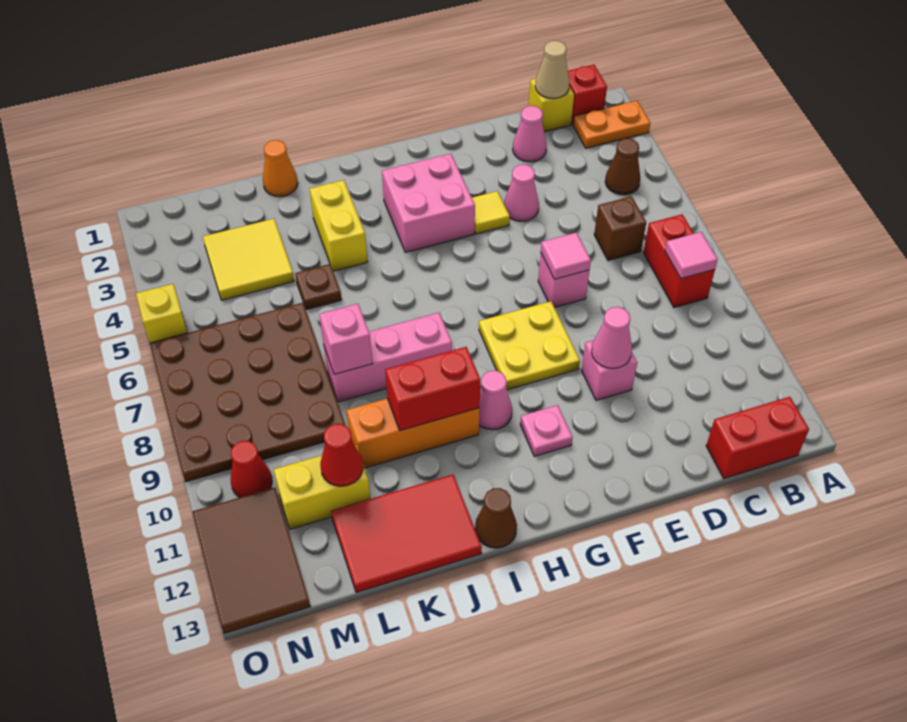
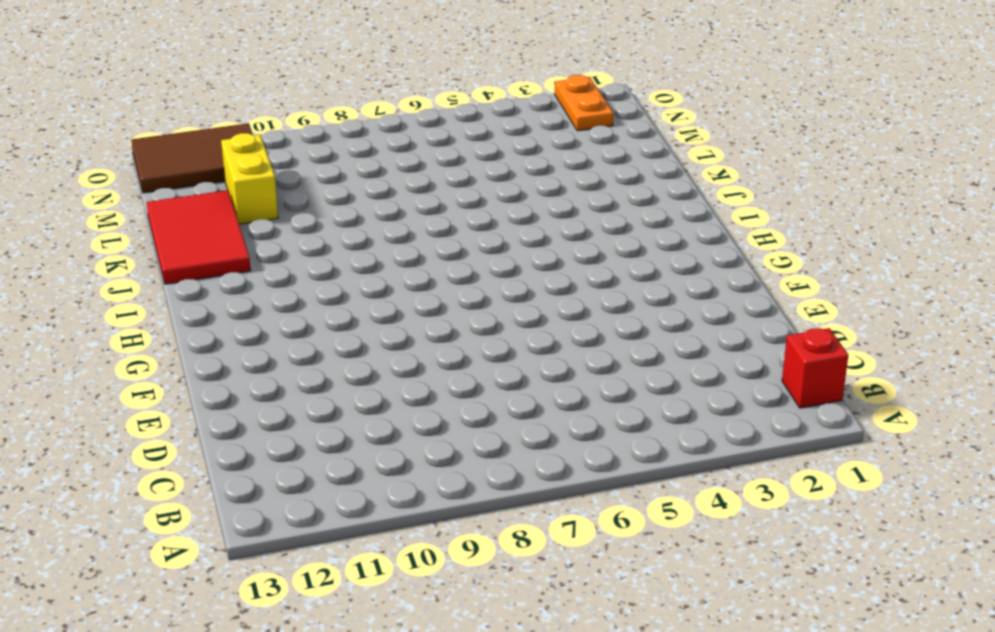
orange 1x2 plate [555,75,613,131] -> orange 1x2 plate moved to [573,101,651,148]
none -> brown 1x1 cone [605,138,640,195]
none -> red 1x2 brick [643,214,715,308]
none -> red 1x2 brick [706,397,809,478]
none -> yellow 1x1 brick [529,78,574,132]

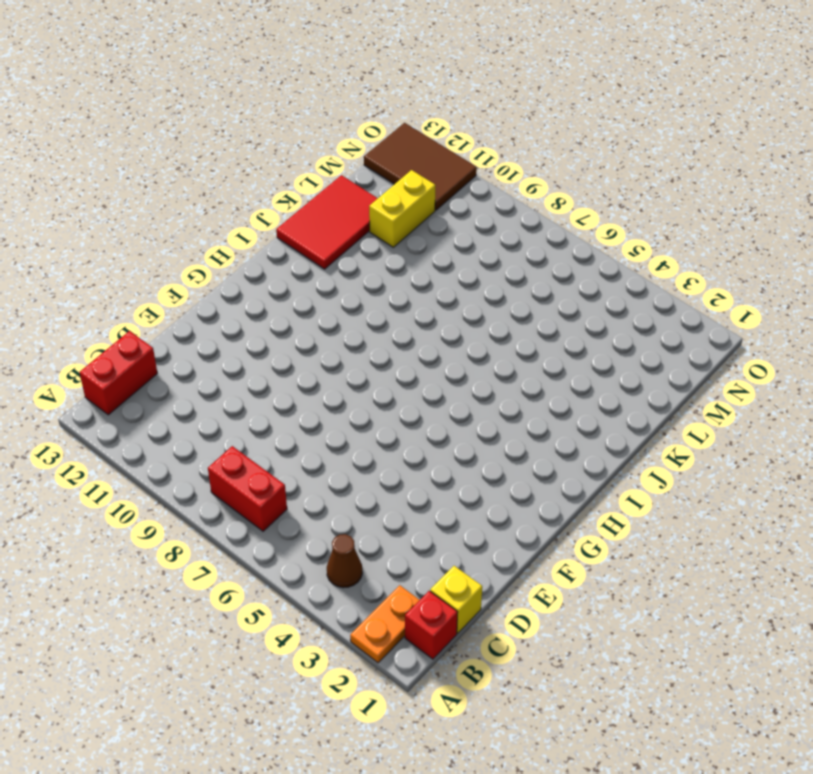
none -> brown 1x1 brick [594,196,646,261]
none -> pink 1x1 cone [513,106,547,162]
none -> pink 1x1 cone [504,165,539,221]
none -> pink 1x1 brick [538,254,590,308]

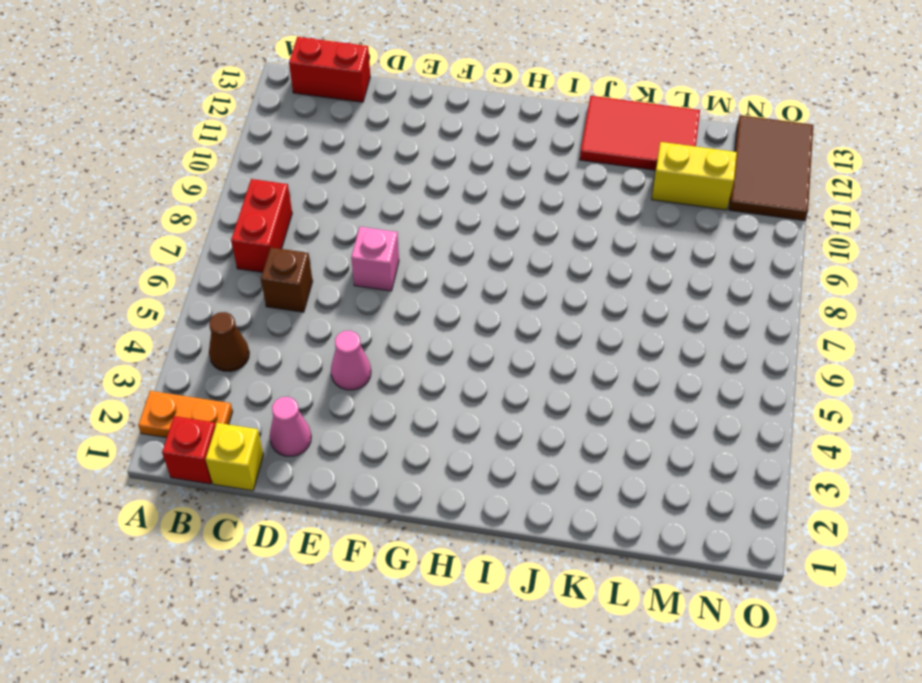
none -> pink 1x1 brick [581,340,637,400]
none -> yellow 1x1 tile [472,191,510,234]
none -> yellow 2x2 plate [479,301,580,390]
none -> pink 2x2 brick [382,154,475,252]

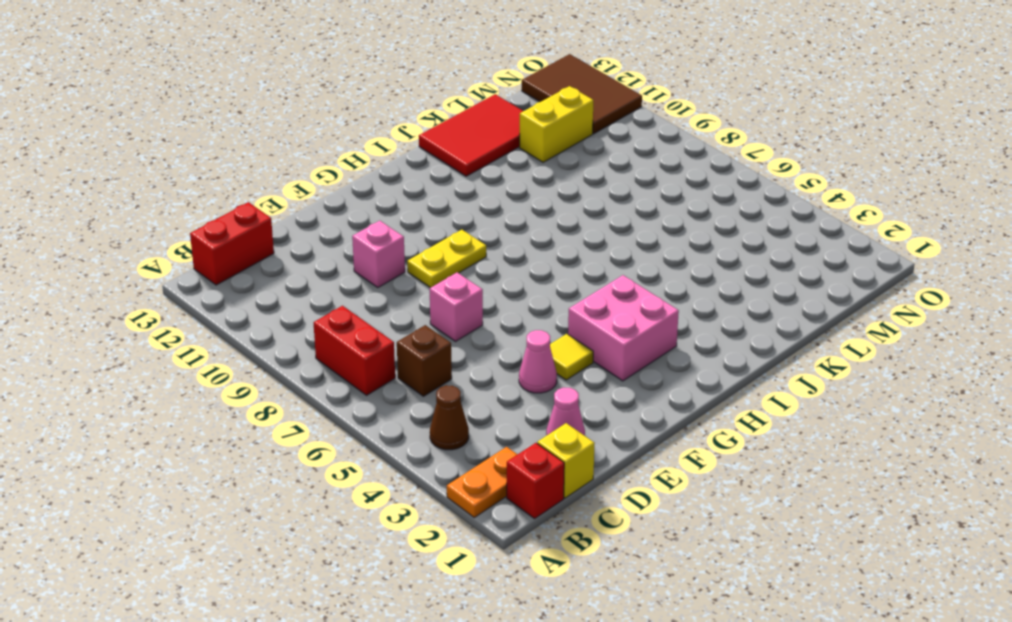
yellow 1x2 plate [407,230,486,288] -> yellow 2x2 plate [479,301,580,390]
none -> pink 1x1 plate [520,405,573,456]
none -> pink 1x1 cone [479,371,512,430]
none -> pink 1x3 brick [324,313,452,402]
none -> orange 1x3 brick [346,398,480,468]

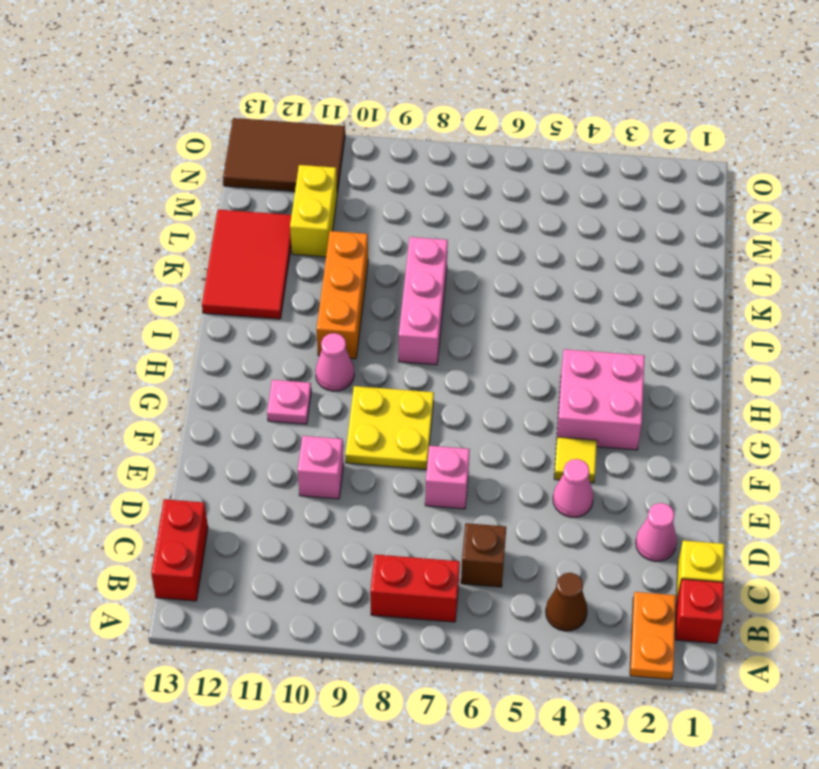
none -> brown 1x1 cone [475,488,517,548]
none -> yellow 1x2 brick [310,180,368,271]
none -> orange 1x1 cone [263,140,298,197]
none -> brown 1x1 plate [295,264,342,310]

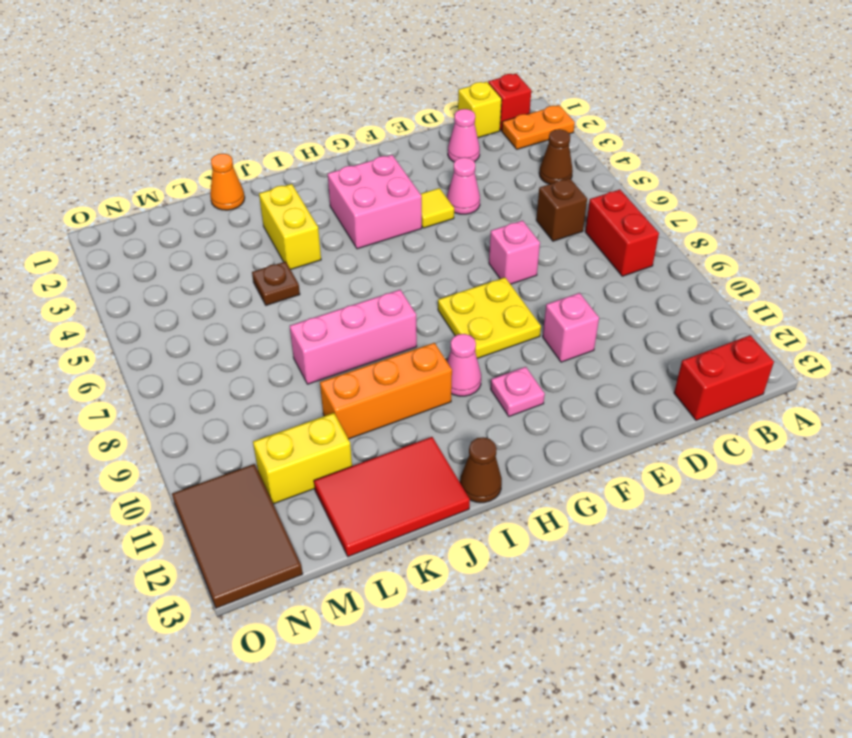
none -> yellow 2x2 tile [203,219,294,300]
none -> brown 4x4 plate [150,303,346,482]
none -> red 1x1 cone [231,441,272,498]
none -> yellow 1x1 brick [136,284,187,343]

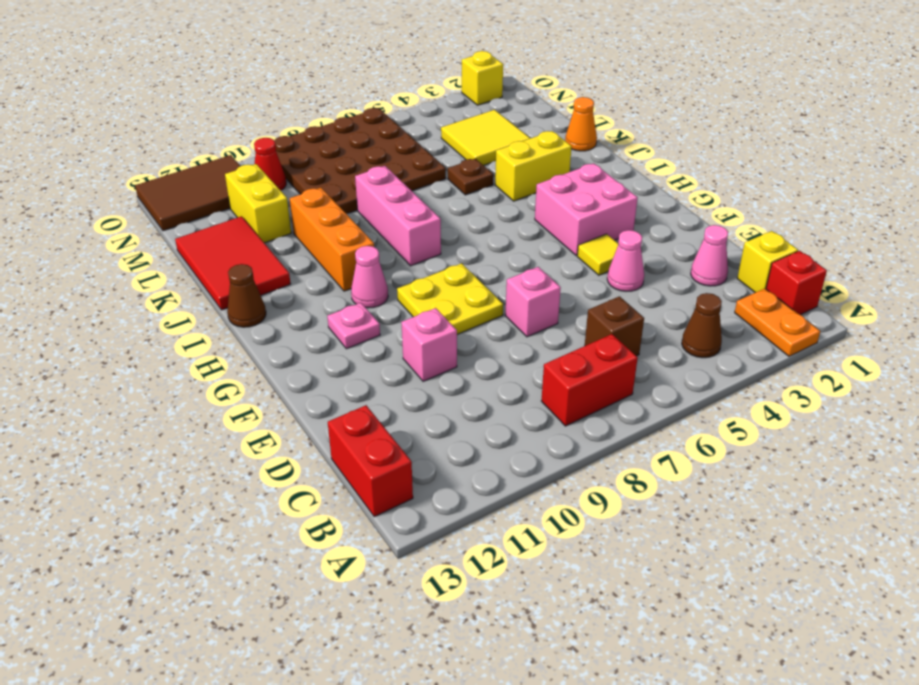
yellow 1x1 brick [462,51,503,105] -> yellow 1x1 brick moved to [136,284,187,343]
none -> pink 1x1 tile [665,232,718,279]
none -> tan 1x1 cone [535,41,570,99]
none -> pink 1x1 tile [541,233,591,279]
none -> pink 1x1 cone [592,307,632,368]

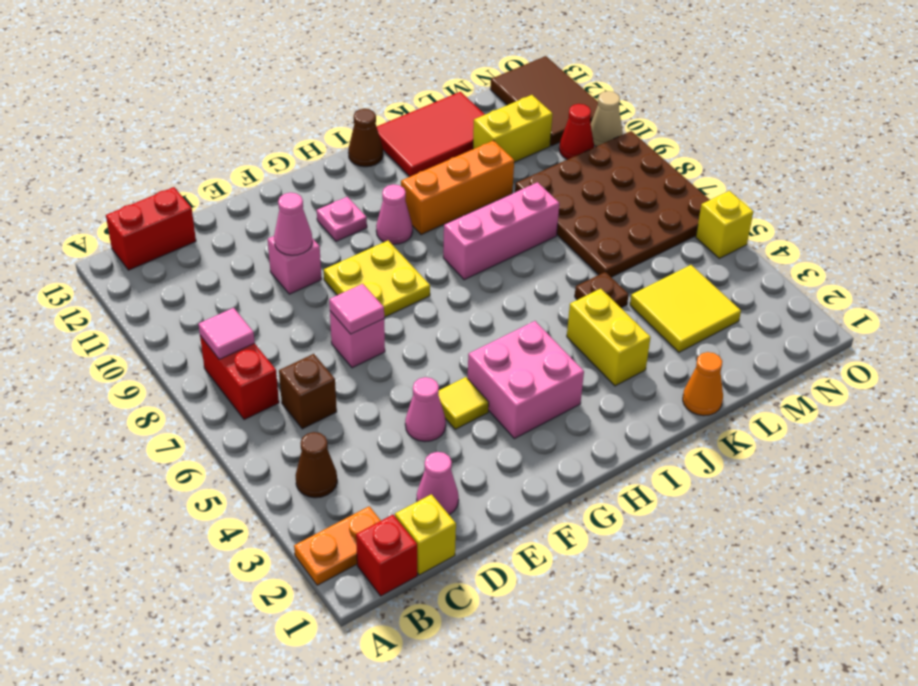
tan 1x1 cone [591,91,623,146] -> tan 1x1 cone moved to [535,41,570,99]
none -> red 1x2 brick [385,347,480,431]
none -> pink 1x1 brick [319,304,373,374]
none -> red 1x1 cone [320,424,363,486]

